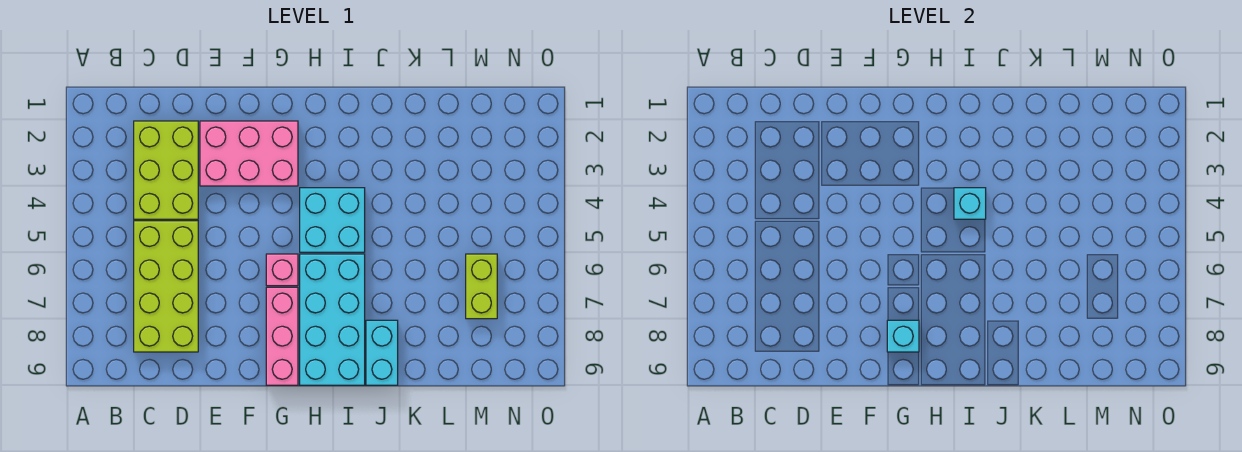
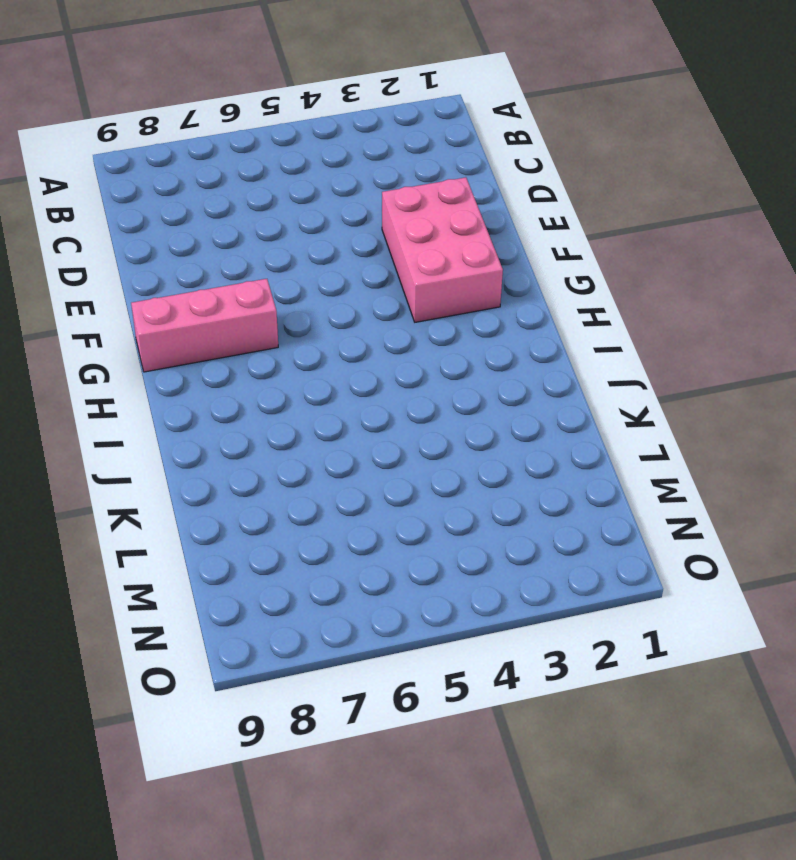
none -> lime 2x3 brick [134,121,198,219]
none -> lime 2x4 brick [134,221,198,352]

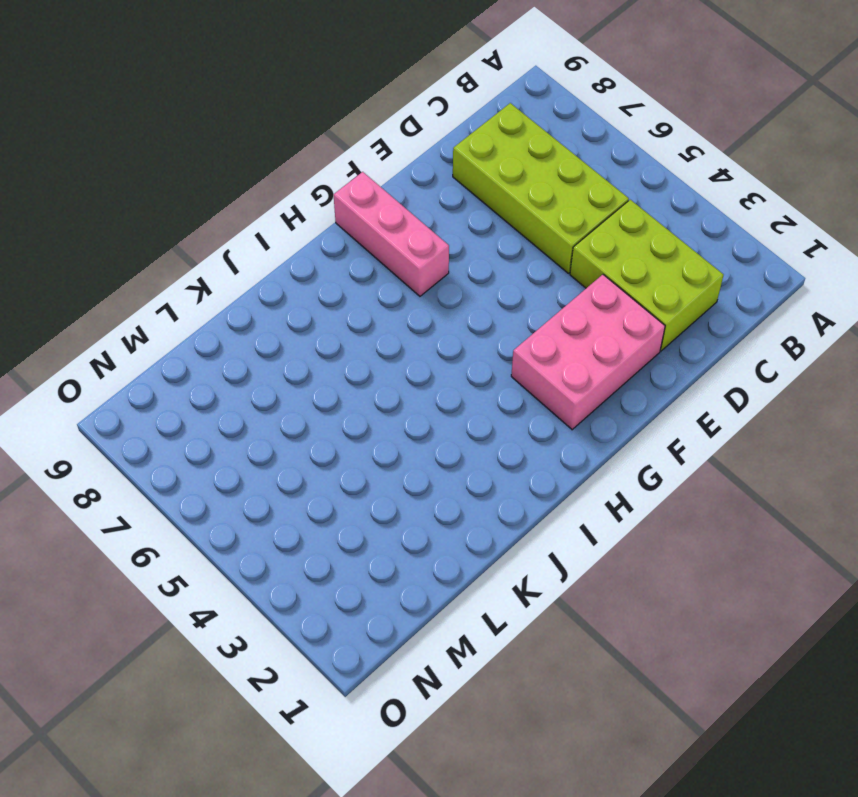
none -> pink 1x1 brick [266,254,298,286]
none -> cyan 2x2 brick [300,188,365,252]

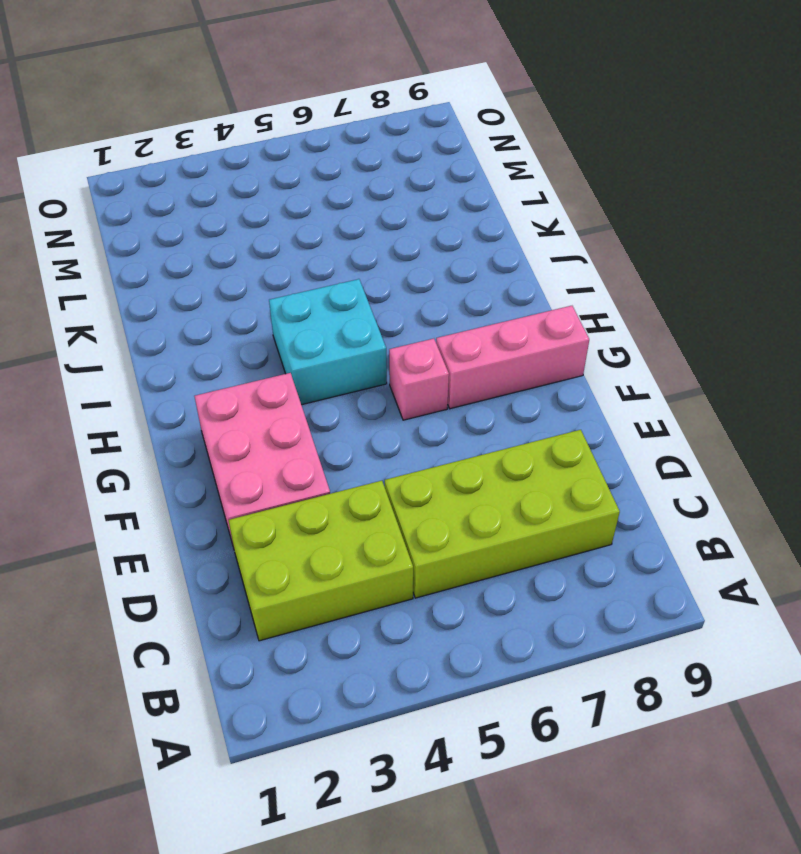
none -> cyan 2x4 brick [300,254,365,385]
none -> cyan 1x2 brick [366,320,398,385]

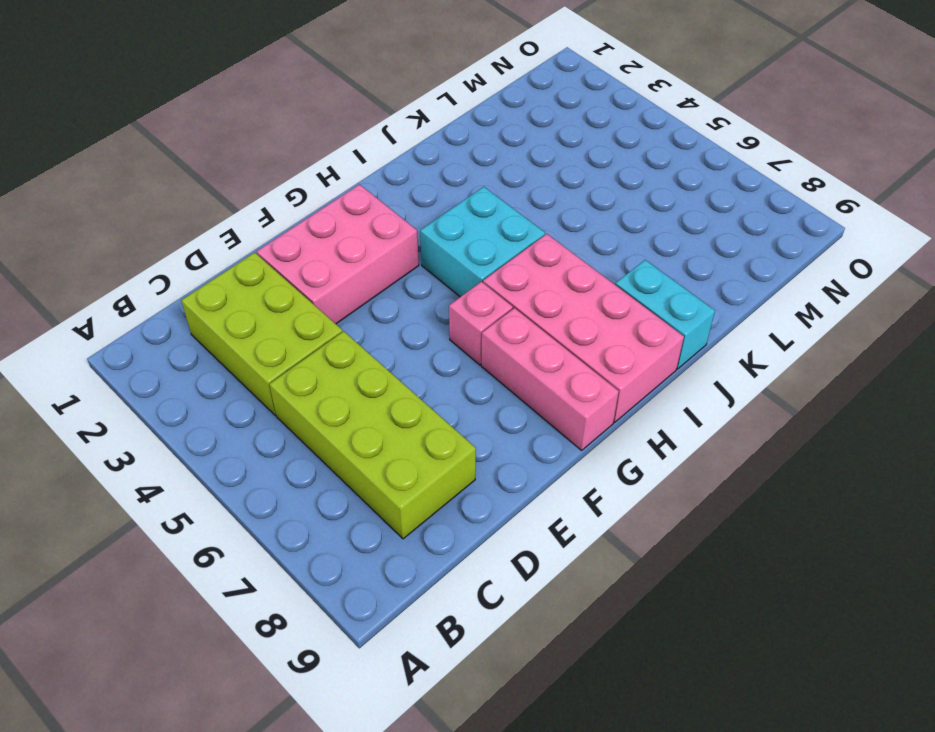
pink 2x4 brick [483,234,684,422] -> cyan 2x4 brick [300,254,365,385]
none -> lime 1x2 brick [466,254,497,319]
none -> cyan 1x1 brick [887,320,919,352]

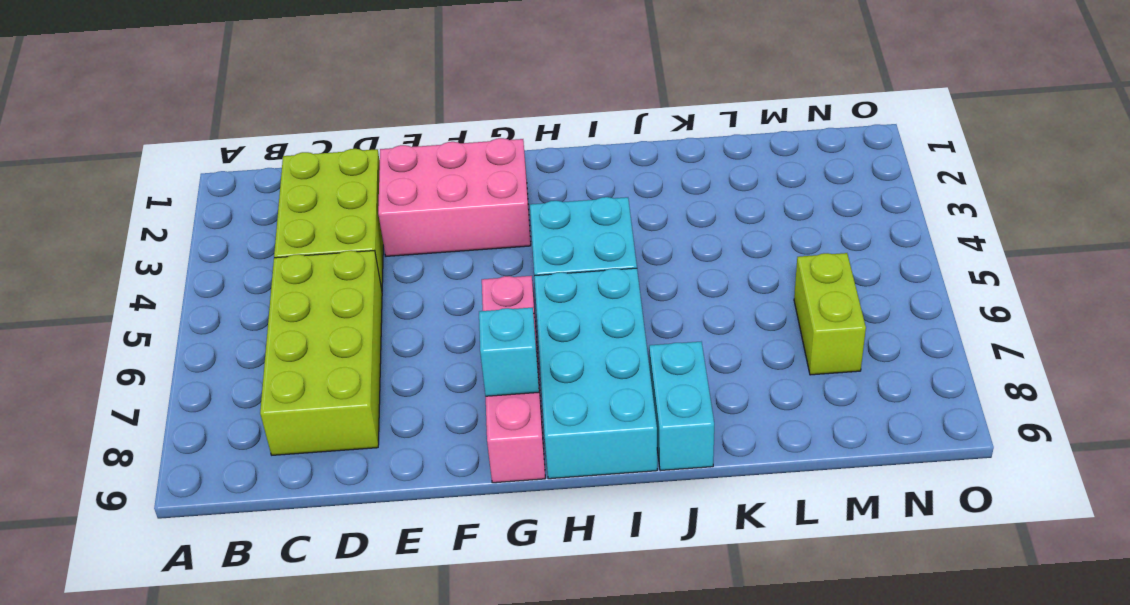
none -> cyan 1x1 brick [954,188,986,219]

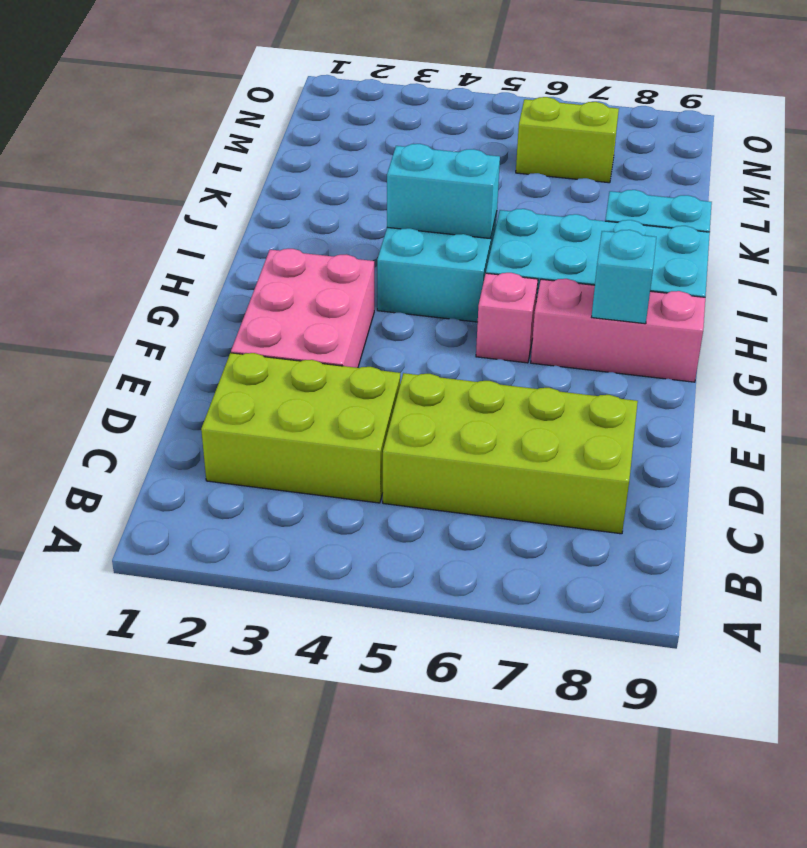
cyan 1x2 brick [387,144,500,239] -> cyan 1x1 brick [954,188,986,219]

